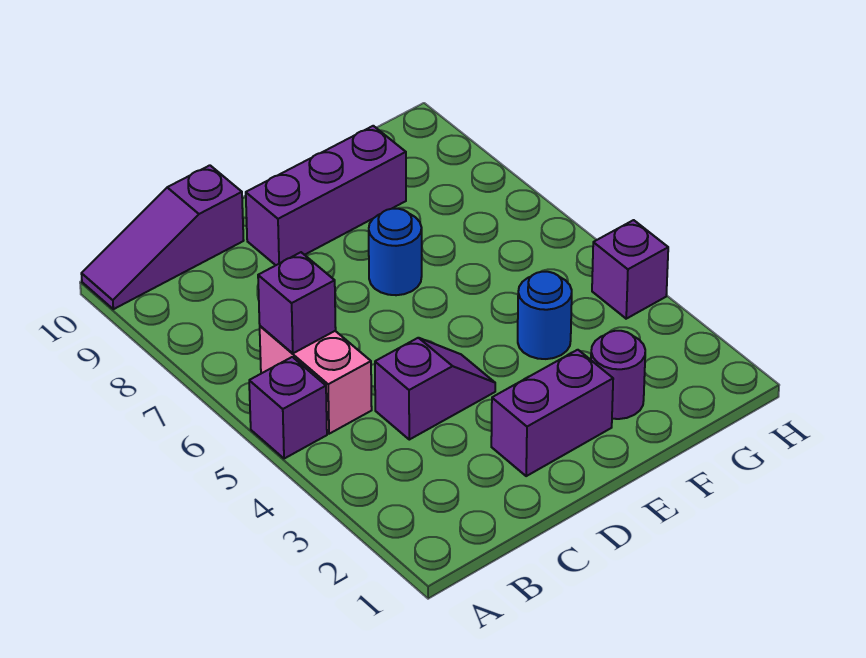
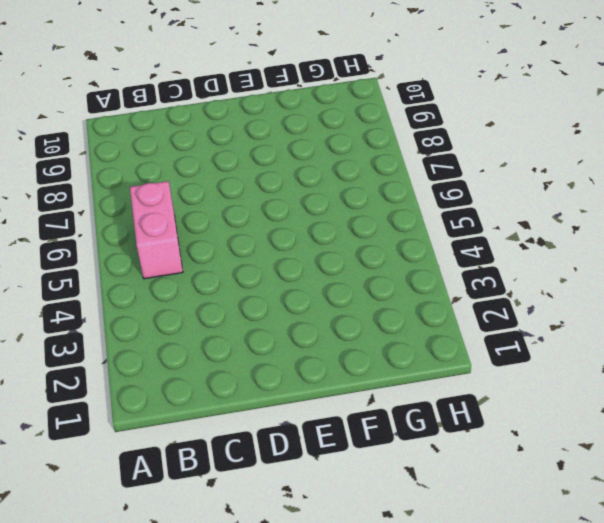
none -> purple 1x1 brick [249,357,327,459]
none -> purple 1x3 slope [81,165,244,309]

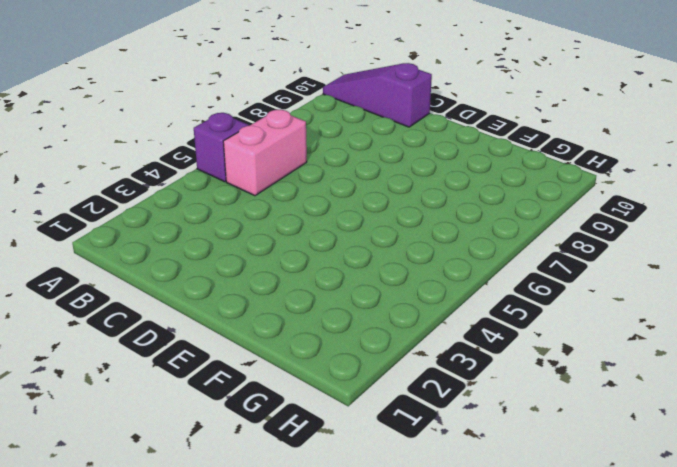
none -> purple 1x2 slope [375,338,495,440]
none -> purple 1x2 brick [491,350,613,476]

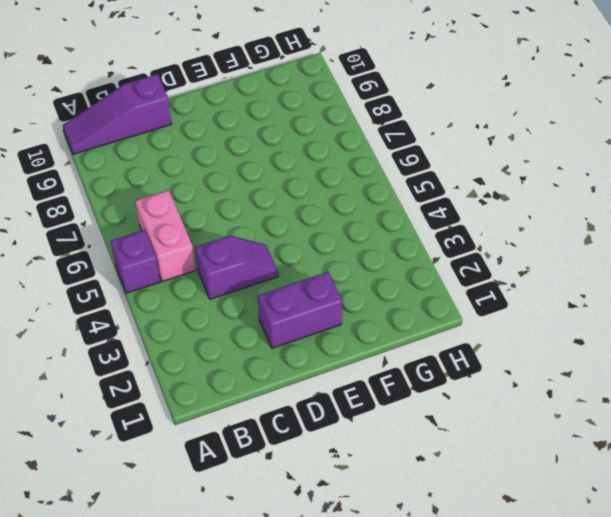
none -> purple 1x3 brick [246,126,406,265]
none -> blue 1x1 round brick [369,209,422,295]

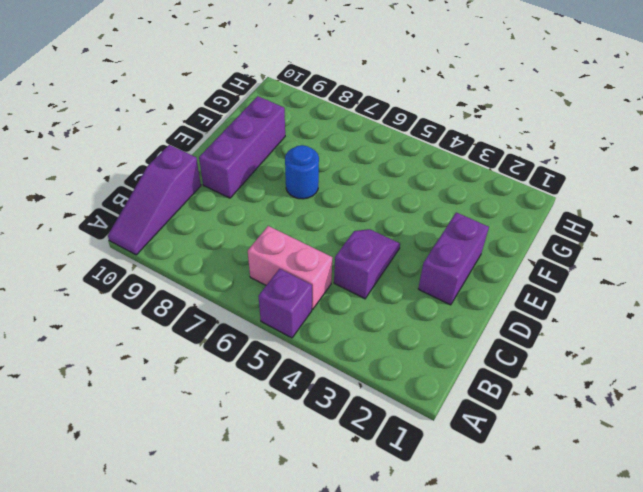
none -> purple 1x1 round brick [591,331,645,419]
none -> blue 1x1 round brick [518,272,572,359]

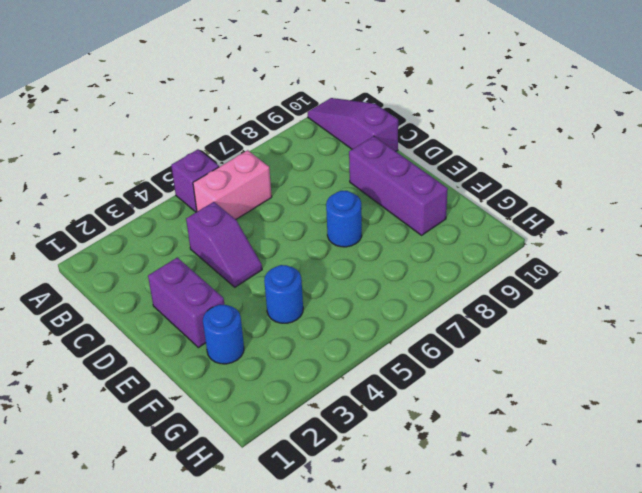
blue 1x1 round brick [203,305,244,364] -> purple 1x1 round brick [591,331,645,419]
none -> purple 1x1 brick [592,220,668,319]
none -> purple 1x1 brick [258,252,336,353]

